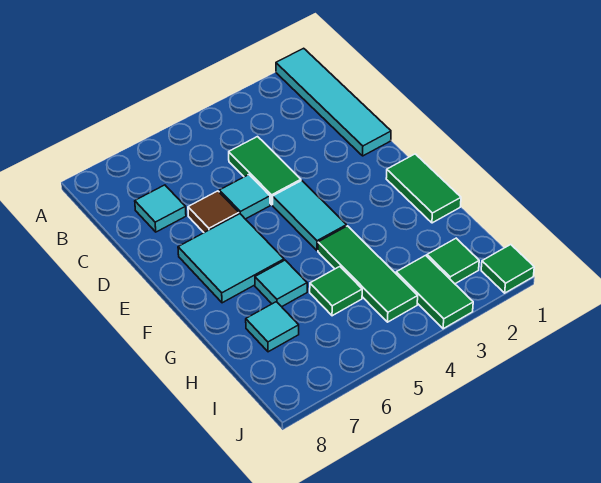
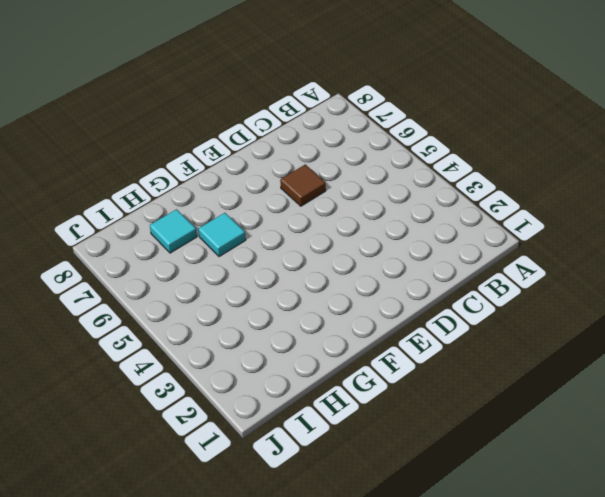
none -> cyan 1x4 tile [276,48,391,156]
none -> green 1x2 tile [229,137,301,205]
none -> cyan 1x1 tile [135,185,186,232]

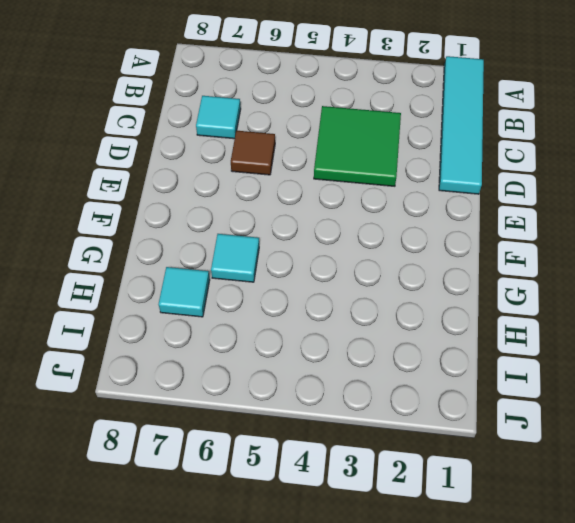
green 2x2 tile [314,106,401,186] -> green 1x2 tile [229,137,301,205]
none -> cyan 1x1 tile [219,175,270,219]
none -> cyan 1x2 tile [273,181,346,251]
none -> cyan 2x2 tile [178,214,284,303]

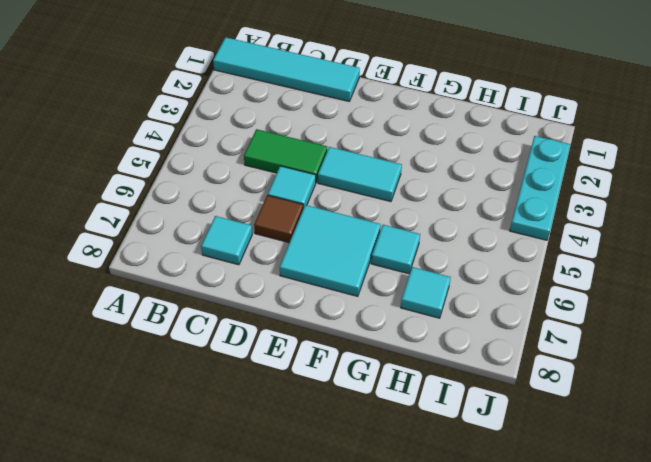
cyan 1x3 plate [510,136,570,240] -> green 1x2 tile [396,255,473,329]
none -> green 1x2 tile [386,154,461,223]
none -> green 1x3 tile [318,226,418,322]
none -> green 1x1 tile [310,267,362,316]

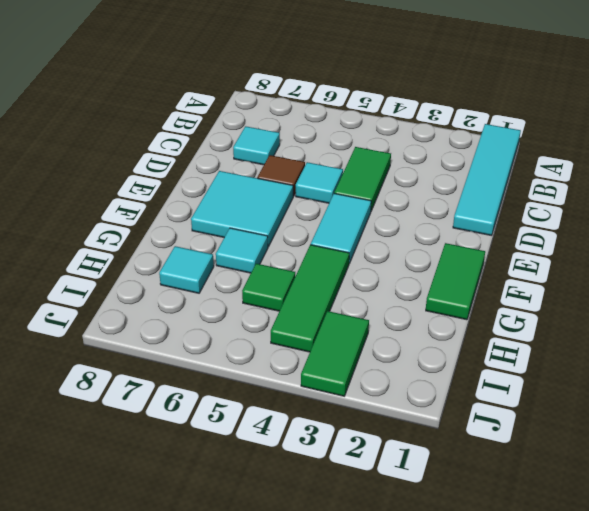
none -> green 1x1 tile [427,238,479,284]
none -> green 1x1 tile [481,245,534,293]

